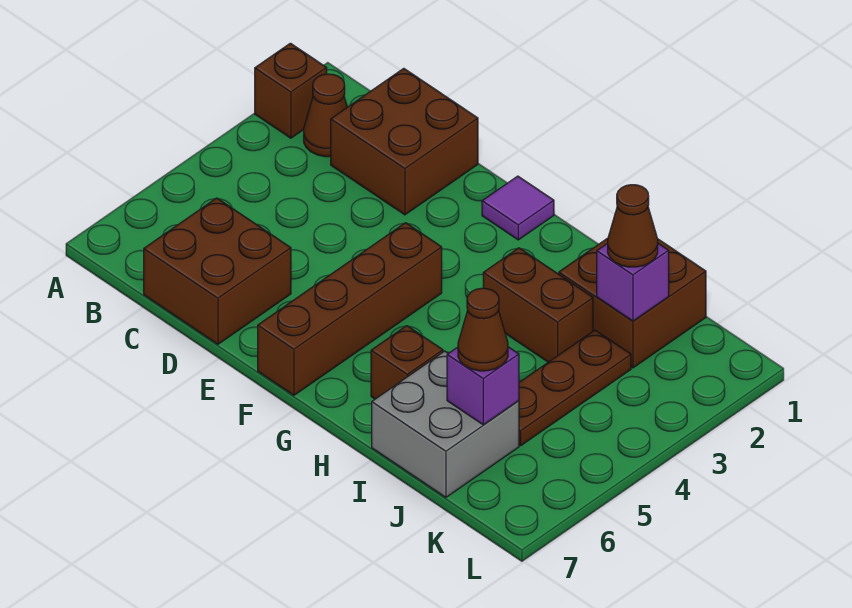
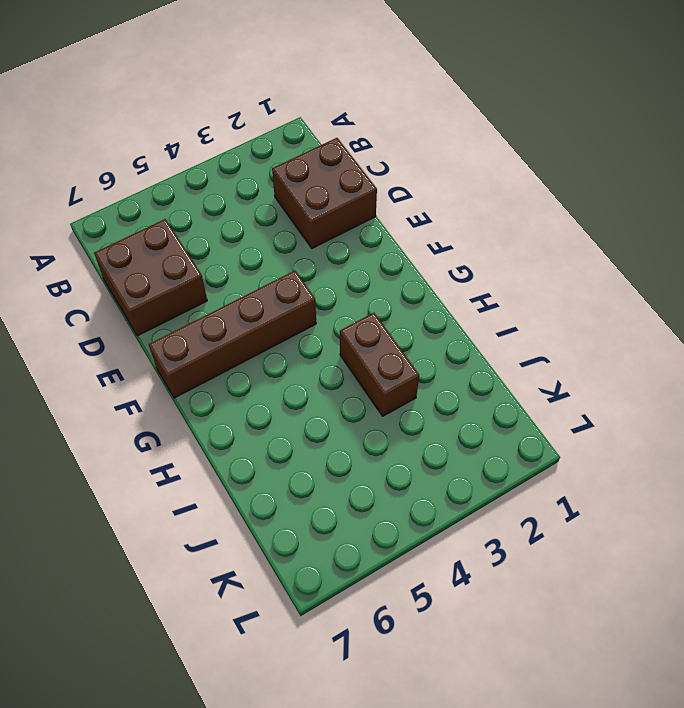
none -> brown 1x1 brick [255,43,327,138]
none -> brown 1x1 cone [304,74,347,157]
none -> purple 1x1 tile [482,176,554,240]

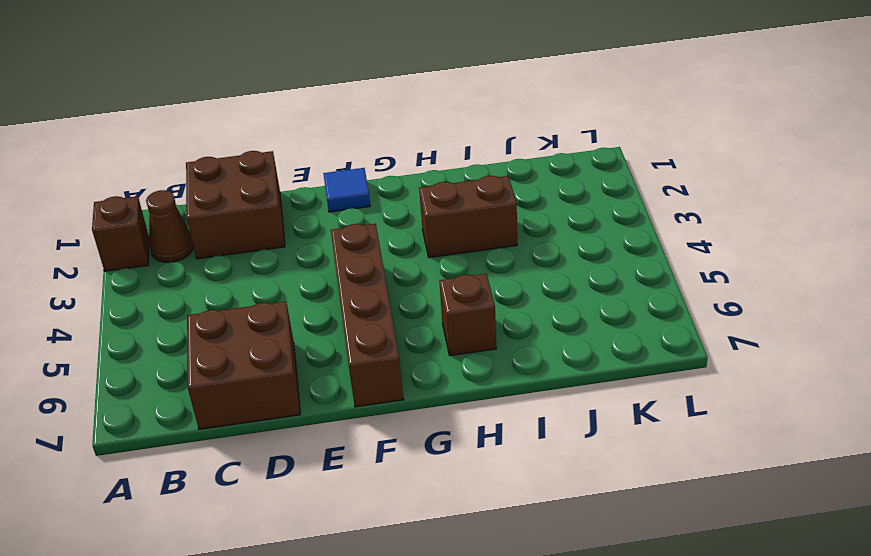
blue 1x1 tile [323,168,370,212] -> purple 1x1 tile [482,176,554,240]
none -> brown 2x2 brick [559,238,706,368]
none -> grey 2x2 brick [372,351,519,497]
none -> brown 1x3 plate [519,330,631,446]

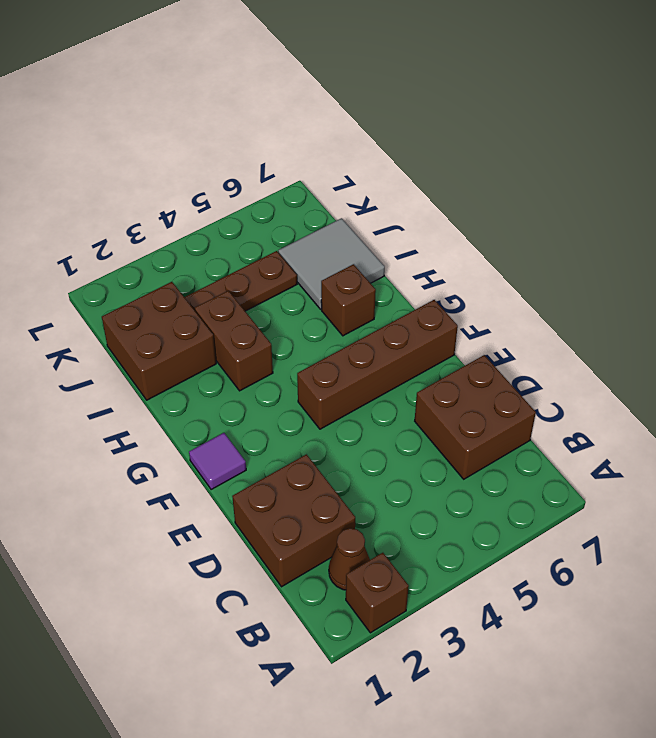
grey 2x2 tile [278,218,385,309] -> grey 2x2 brick [372,351,519,497]
none -> purple 1x1 brick [597,243,669,321]
none -> purple 1x1 brick [447,347,519,425]
none -> brown 1x1 cone [608,185,658,267]

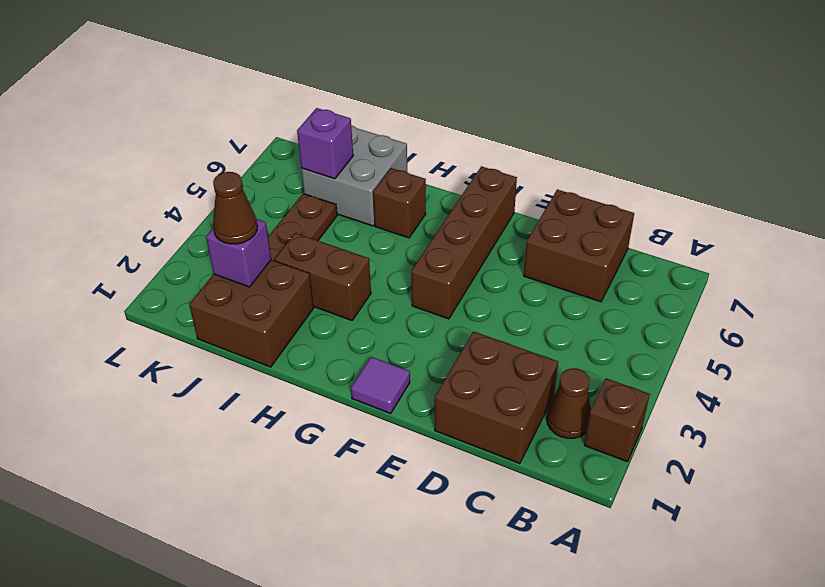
none -> brown 1x1 cone [458,288,508,371]

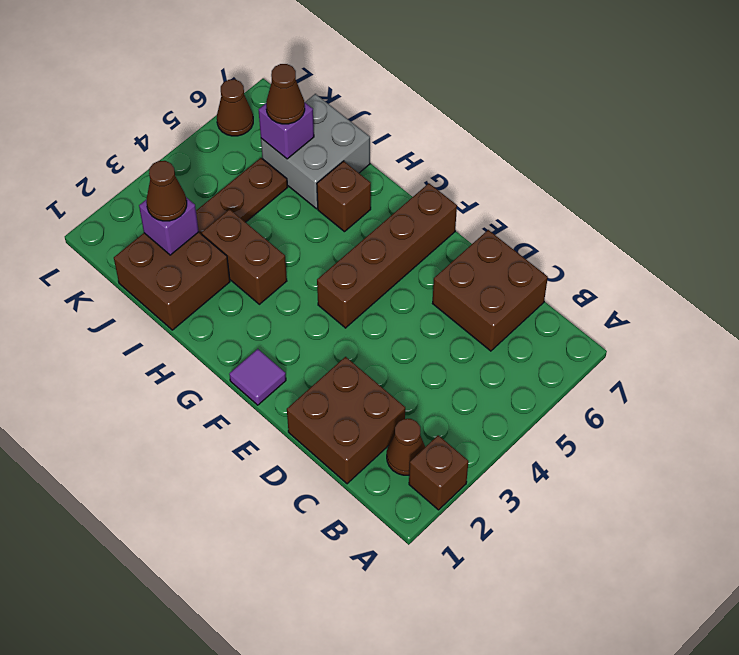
brown 1x1 cone [217,79,253,136] -> none

